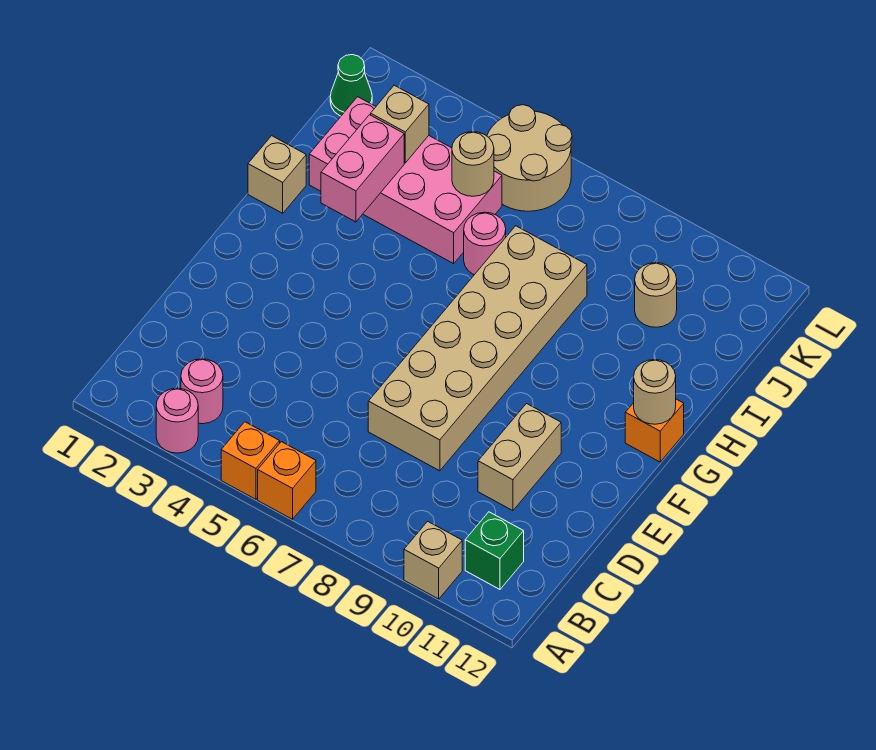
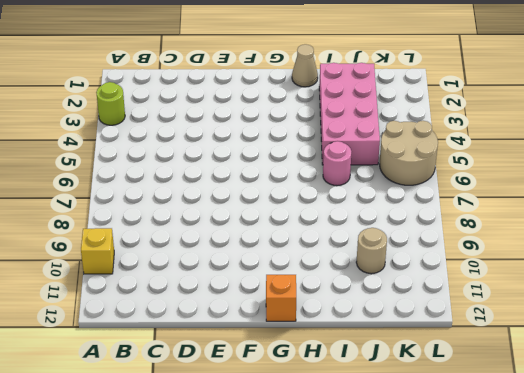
lime 1x1 round brick [96,82,125,125] -> pink 1x1 round brick [156,388,198,453]
yellow 1x1 brick [81,228,114,274] -> tan 1x1 brick [404,521,462,599]
tan 1x1 cone [292,44,318,87] -> tan 1x1 brick [248,136,306,213]
none -> orange 1x1 brick [221,422,280,499]
none -> orange 1x1 brick [258,442,316,519]
none -> pink 1x1 round brick [181,359,223,424]

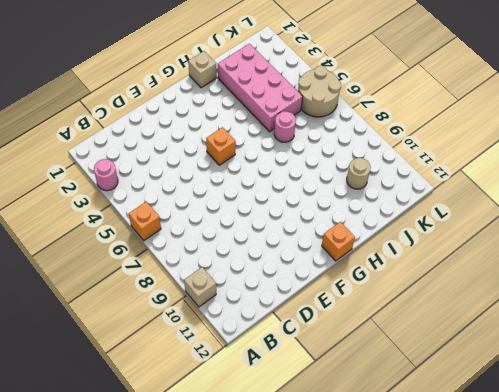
orange 1x1 brick [206,127,236,165] -> orange 1x1 brick moved to [221,422,280,499]
none -> pink 1x1 round brick [181,359,223,424]
none -> green 1x1 brick [465,512,524,589]
none -> tan 2x6 brick [368,226,587,471]

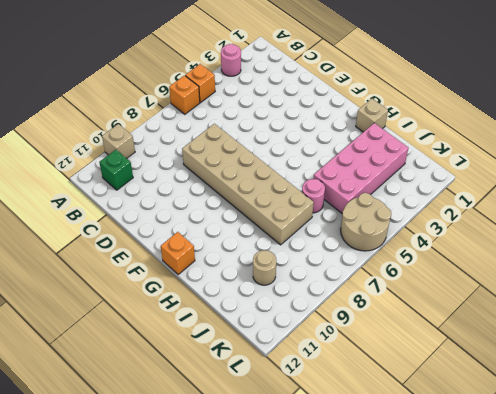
none -> pink 1x1 round brick [181,359,223,424]
none -> tan 1x2 brick [478,404,561,511]
none -> green 1x1 cone [330,55,372,116]

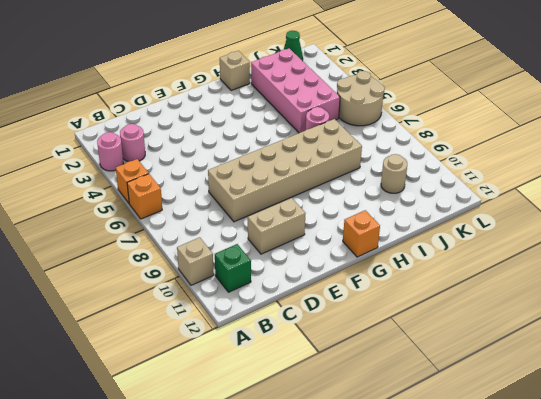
none -> tan 1x1 round brick [634,360,676,424]
none -> pink 1x2 brick [321,115,404,222]
none -> tan 1x1 brick [371,85,429,163]

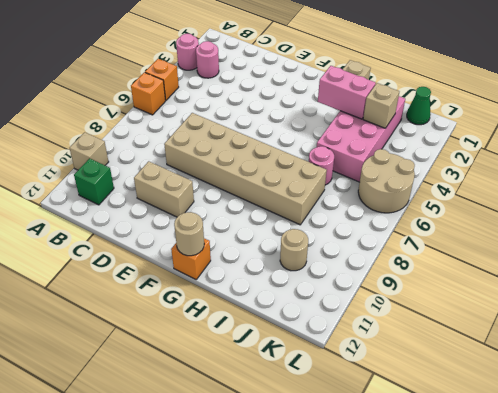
none -> tan 1x1 round brick [452,132,494,196]

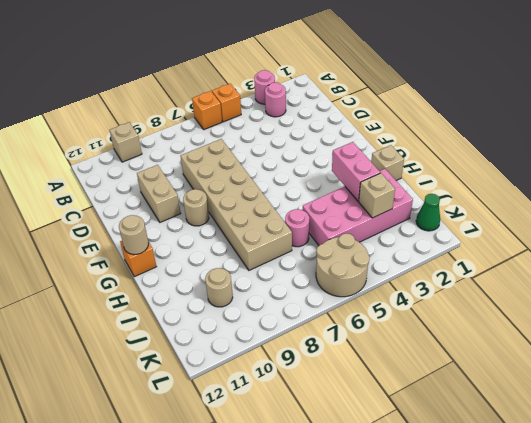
tan 1x1 round brick [183,189,209,226] -> tan 1x1 round brick moved to [452,132,494,196]
none -> green 1x1 brick [465,512,524,589]

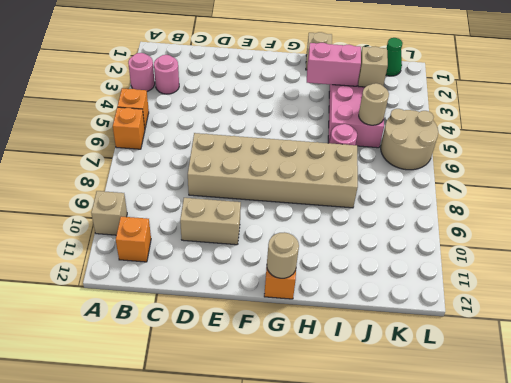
orange 1x1 brick [116,217,151,262] -> green 1x1 brick [465,512,524,589]
none -> tan 1x1 round brick [635,263,677,327]

